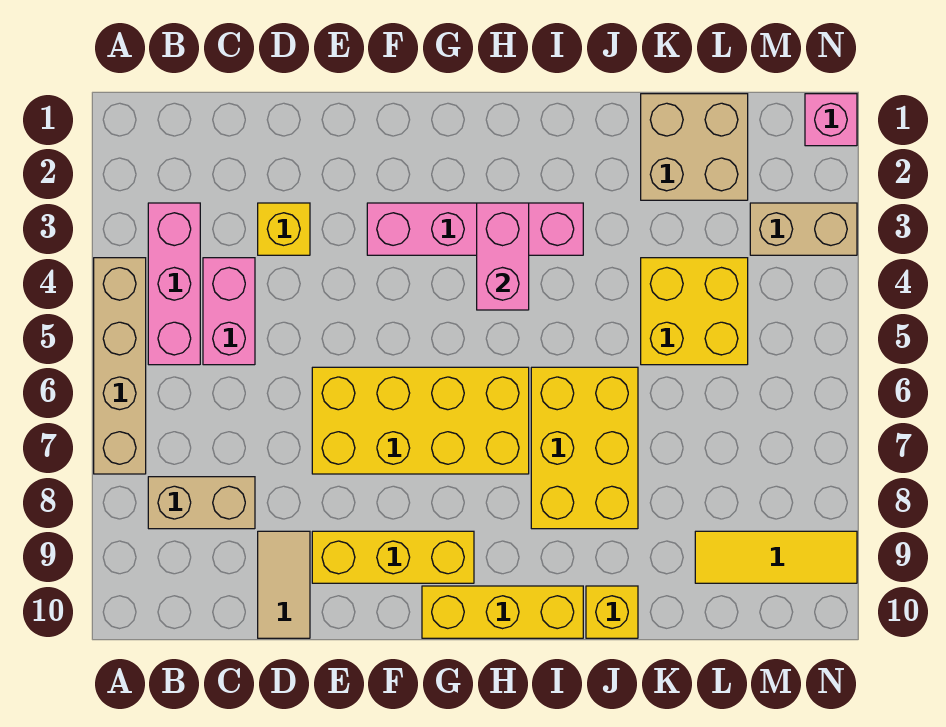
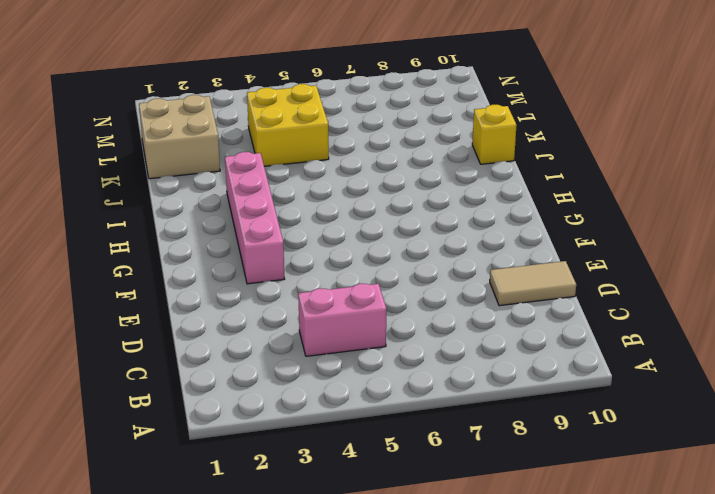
none -> tan 1x4 brick [94,258,146,474]
none -> pink 1x3 brick [148,203,200,365]
none -> tan 1x2 brick [148,477,255,529]

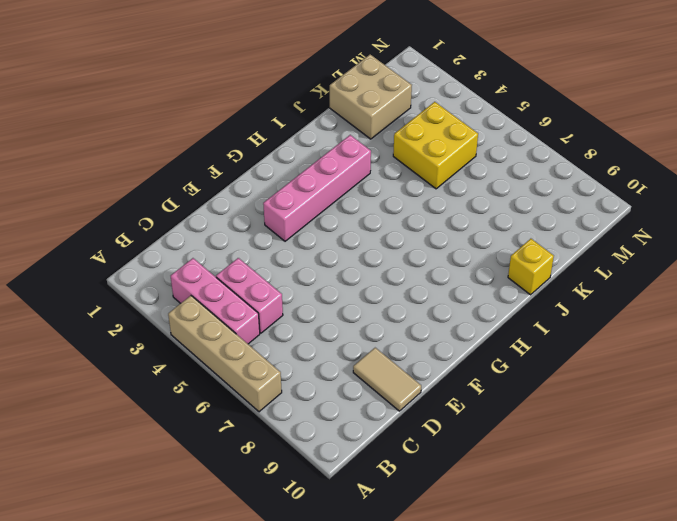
none -> tan 1x2 brick [148,477,255,529]
none -> yellow 1x1 brick [258,203,310,255]
none -> yellow 2x4 brick [312,367,529,474]

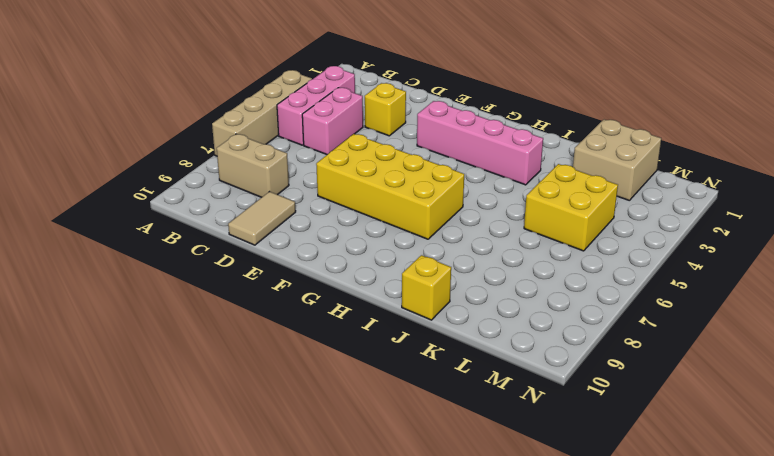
none -> yellow 1x3 brick [312,531,474,583]
none -> yellow 1x3 brick [422,586,583,638]
none -> yellow 2x3 brick [531,367,638,529]

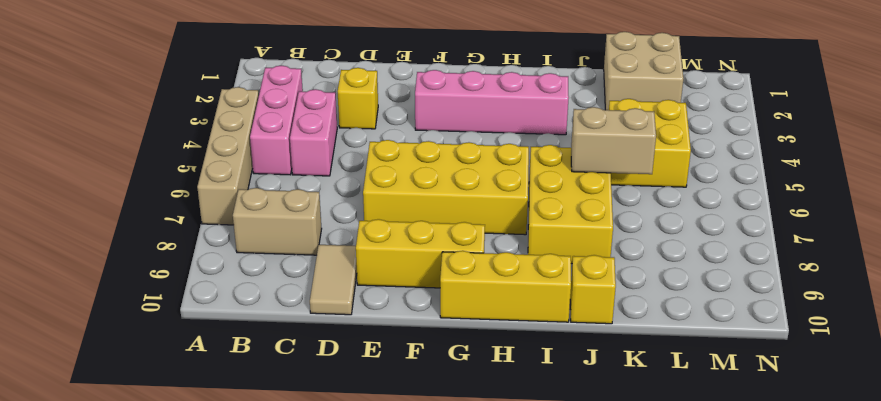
tan 1x2 brick [571,107,656,174] -> tan 1x2 brick moved to [750,203,857,255]
none -> yellow 1x3 tile [695,531,857,583]
none -> pink 1x1 brick [805,94,857,146]
none -> pink 1x2 brick [477,203,529,310]

